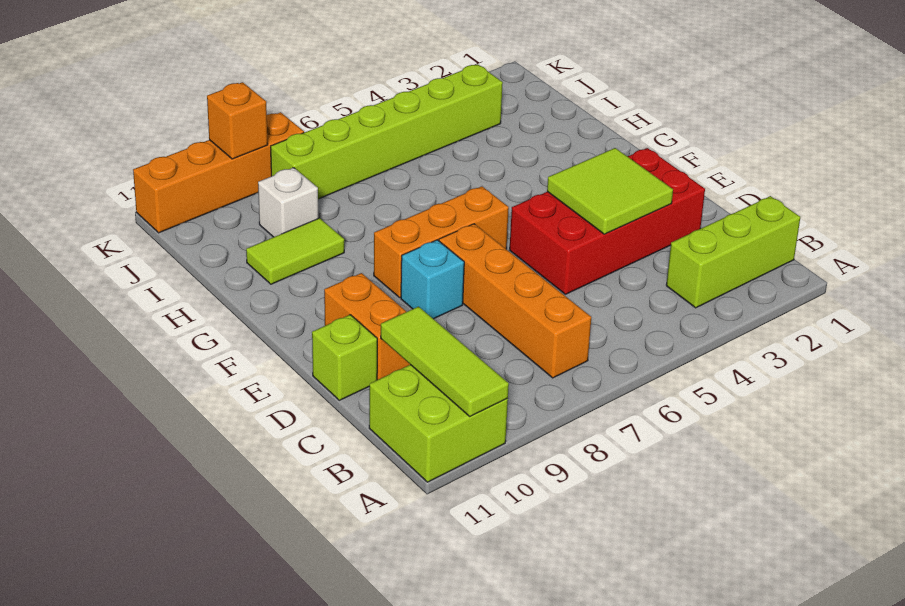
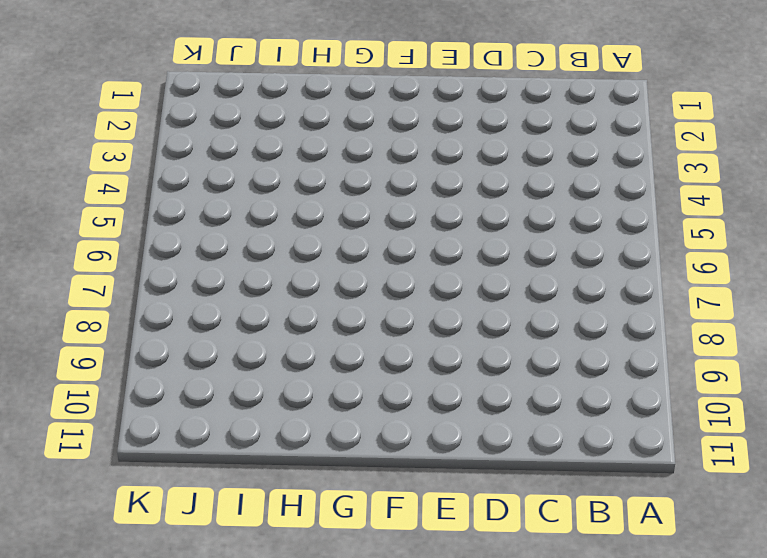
none -> lime 2x2 brick [369,365,508,482]
none -> lime 1x3 brick [666,196,800,308]
none -> orange 1x4 brick [439,224,591,378]

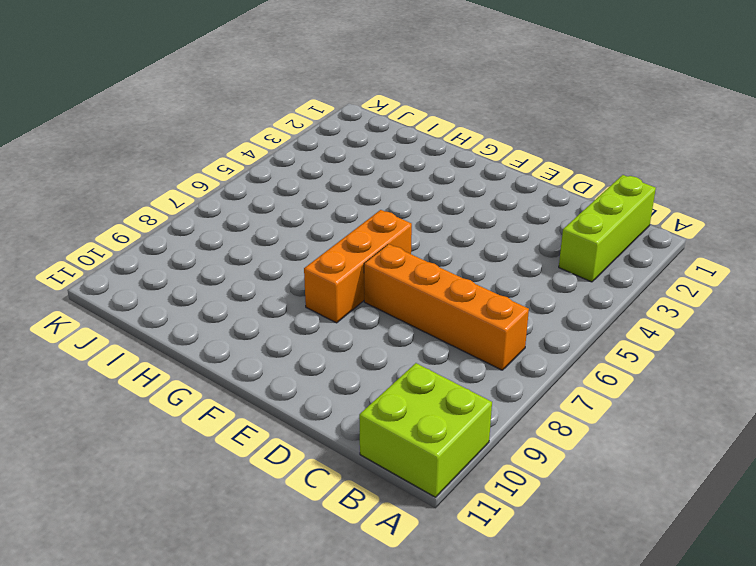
none -> red 2x4 brick [510,148,705,294]
none -> orange 1x2 brick [324,273,410,380]
none -> lime 1x1 brick [312,315,377,400]

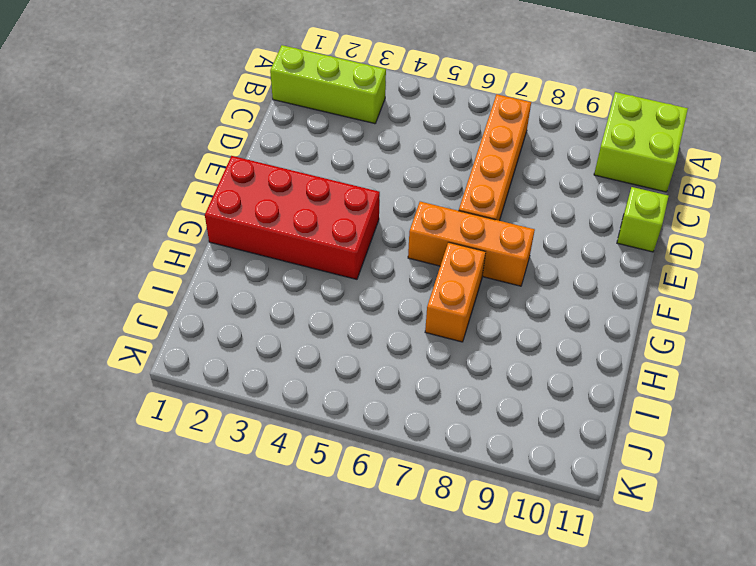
red 2x4 brick [205,156,380,279] -> red 2x4 brick moved to [510,148,705,294]
orange 1x2 brick [425,242,486,342] -> orange 1x2 brick moved to [324,273,410,380]
none -> cyan 1x1 brick [401,240,464,319]
none -> lime 1x2 tile [246,218,344,284]
none -> white 1x1 brick [258,168,318,237]

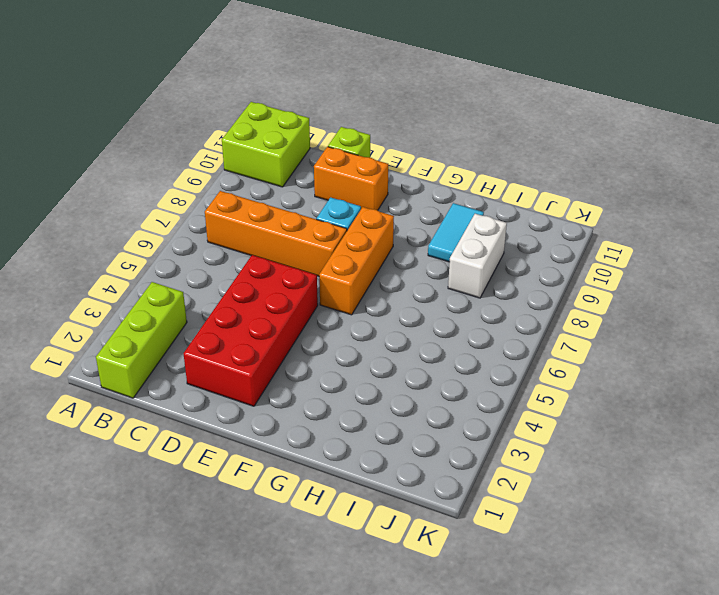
cyan 1x2 tile [428,203,484,262] -> lime 1x2 tile [246,218,344,284]
white 1x2 brick [448,214,507,298] -> white 1x1 brick [258,168,318,237]
none -> lime 1x6 brick [271,64,503,199]
none -> orange 1x4 brick [133,112,304,233]
none -> lime 1x3 tile [381,307,509,416]

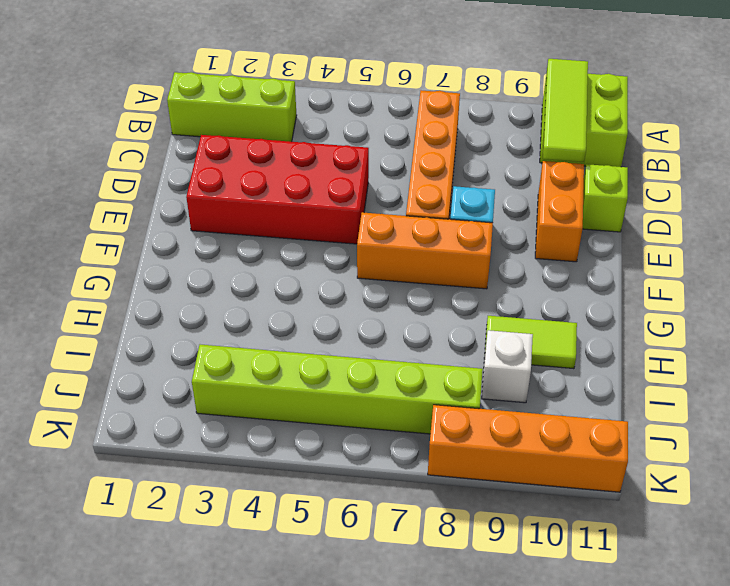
none -> lime 2x2 tile [547,148,673,234]
none -> orange 1x1 brick [207,82,268,159]

